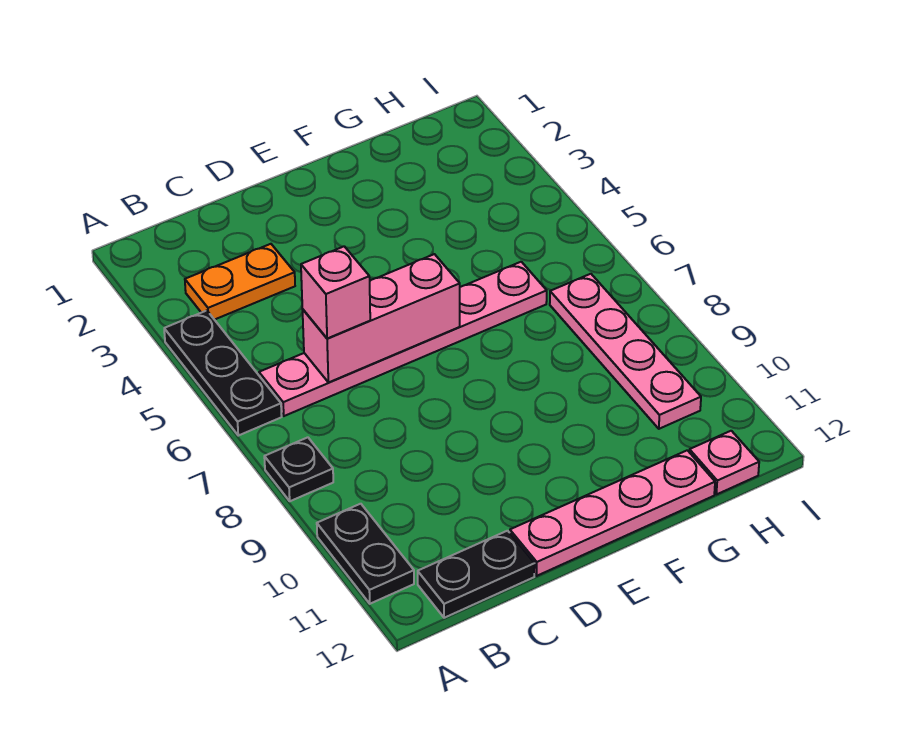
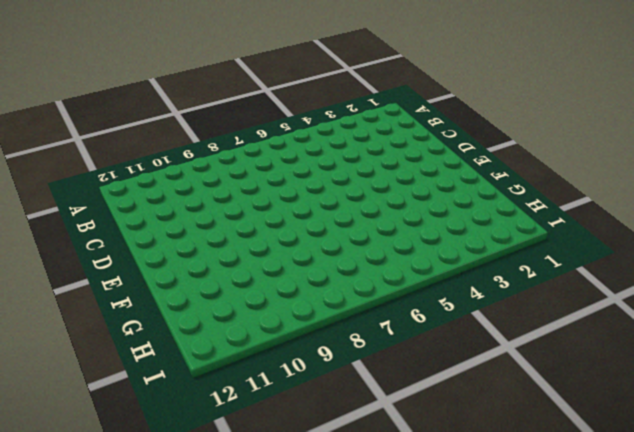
none -> black 1x3 plate [164,311,282,436]
none -> black 1x1 plate [264,437,333,501]

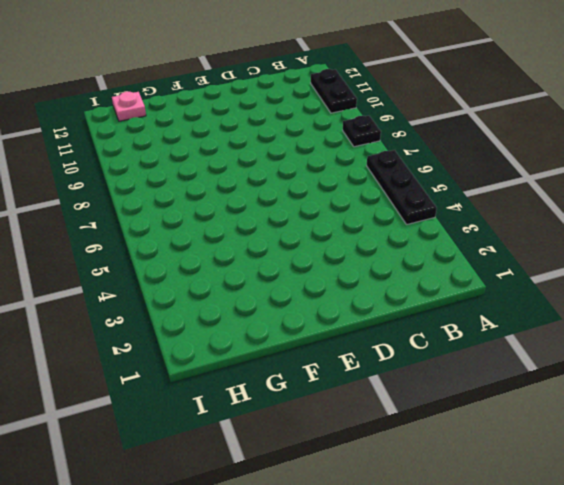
none -> orange 1x2 plate [185,244,295,320]
none -> pink 1x6 plate [259,262,547,416]

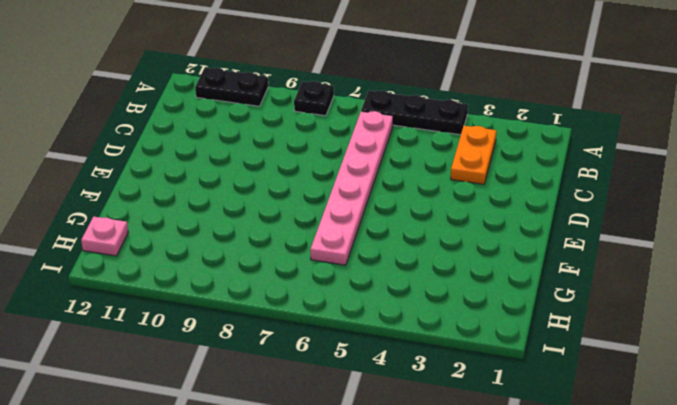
none -> black 1x2 plate [418,531,535,618]
none -> pink 1x4 plate [510,450,715,576]

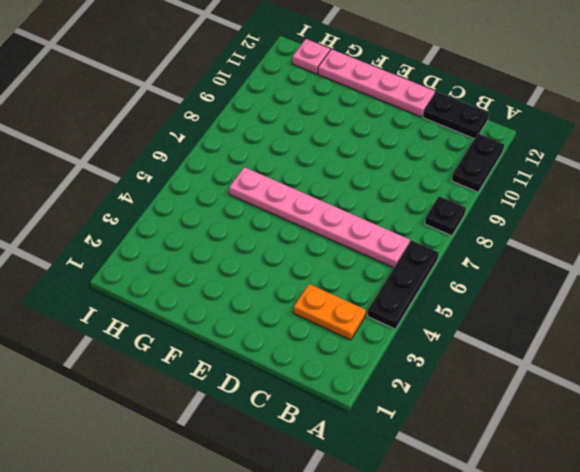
none -> pink 1x4 plate [550,274,701,429]
none -> pink 1x3 brick [302,254,460,383]

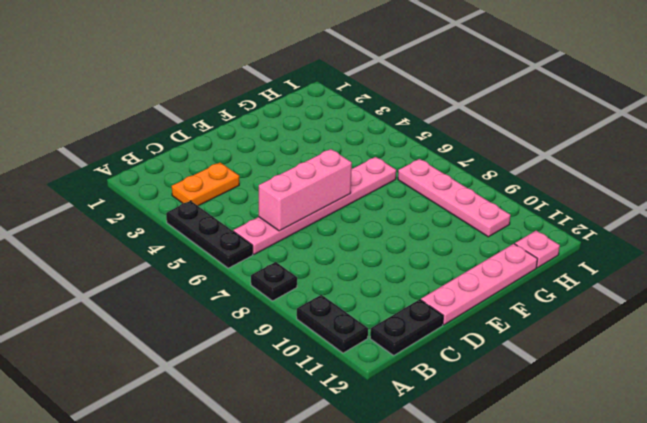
none -> pink 1x1 brick [301,246,370,339]

